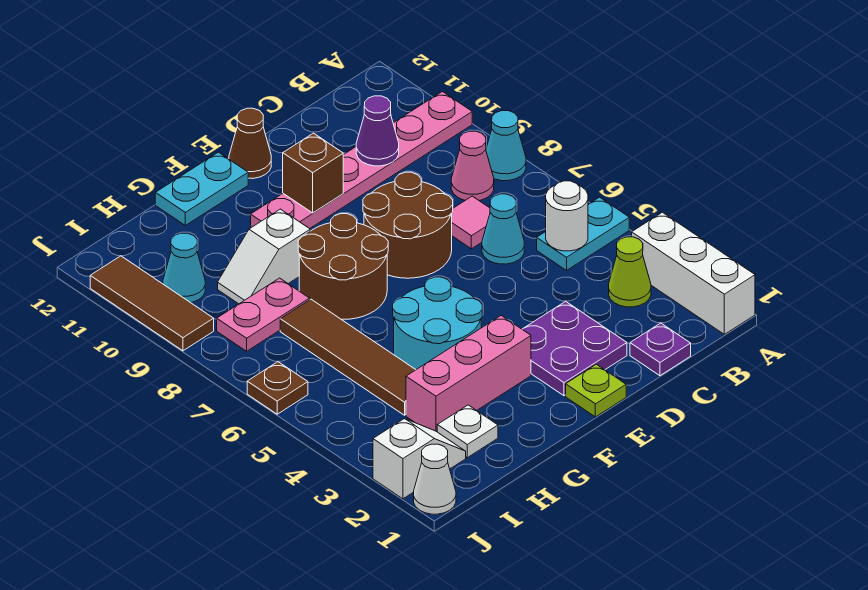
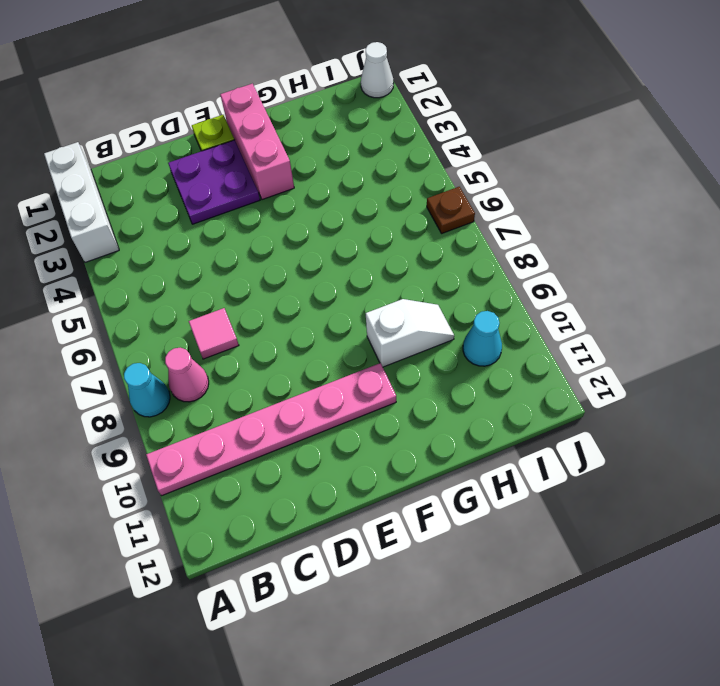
pink 1x3 brick [220,84,294,200] -> pink 1x3 brick turned to [406,316,531,432]
none -> cyan 1x2 plate [537,197,629,270]
none -> lime 1x1 cone [609,237,651,307]
none -> purple 1x1 plate [630,323,691,376]

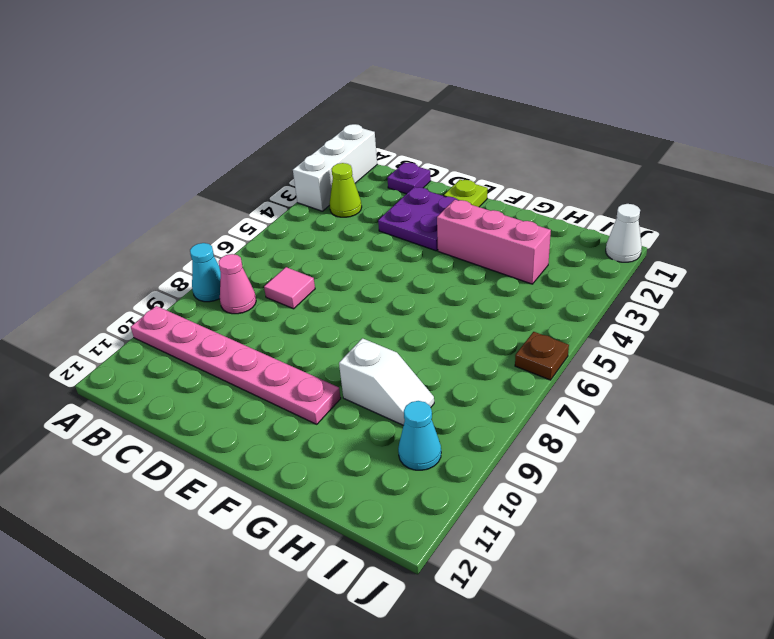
none -> cyan 1x2 plate [537,197,629,270]
none -> cyan 1x1 cone [482,194,524,264]
none -> brown 2x2 round brick [363,172,453,278]

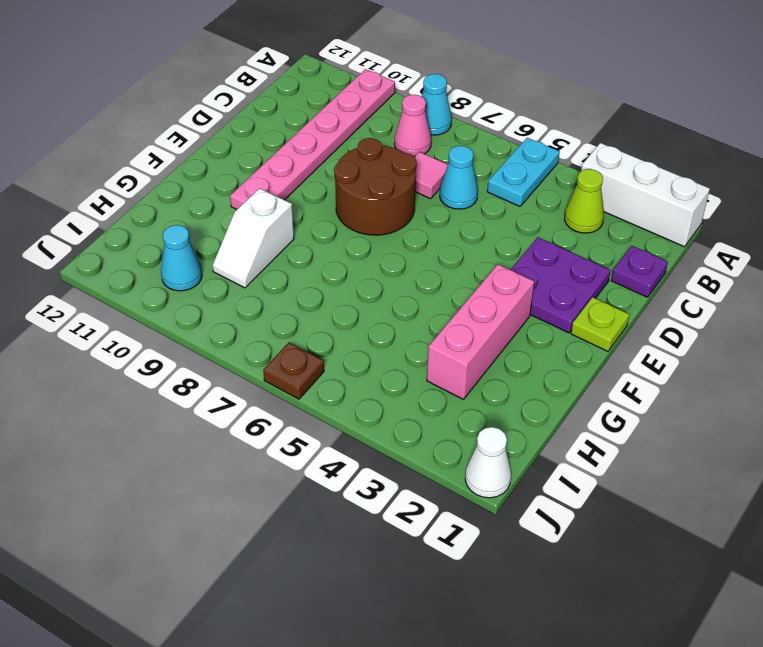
none -> brown 1x1 cone [229,108,271,178]
none -> cyan 2x2 round brick [393,277,482,369]
none -> brown 2x2 round brick [298,214,388,320]

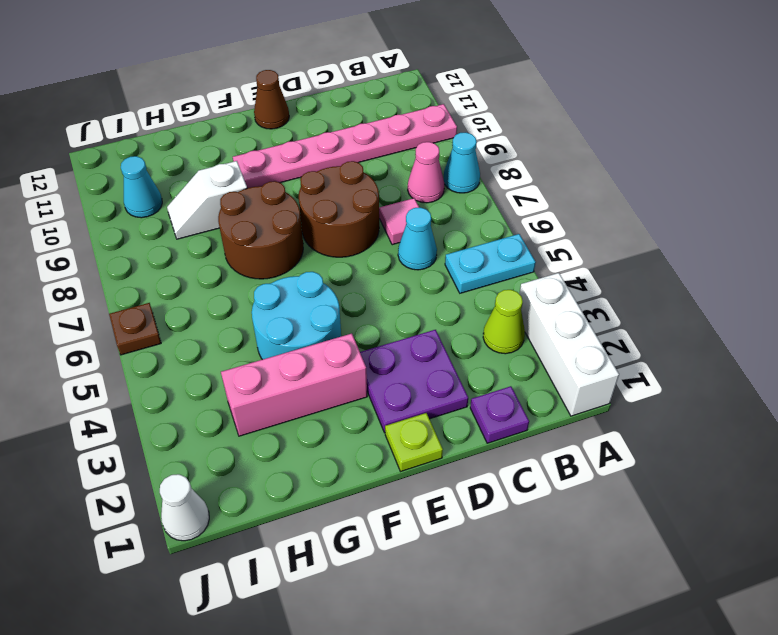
none -> cyan 1x2 plate [155,152,248,225]
none -> white 1x1 plate [437,405,498,458]
none -> brown 1x4 tile [280,299,416,415]

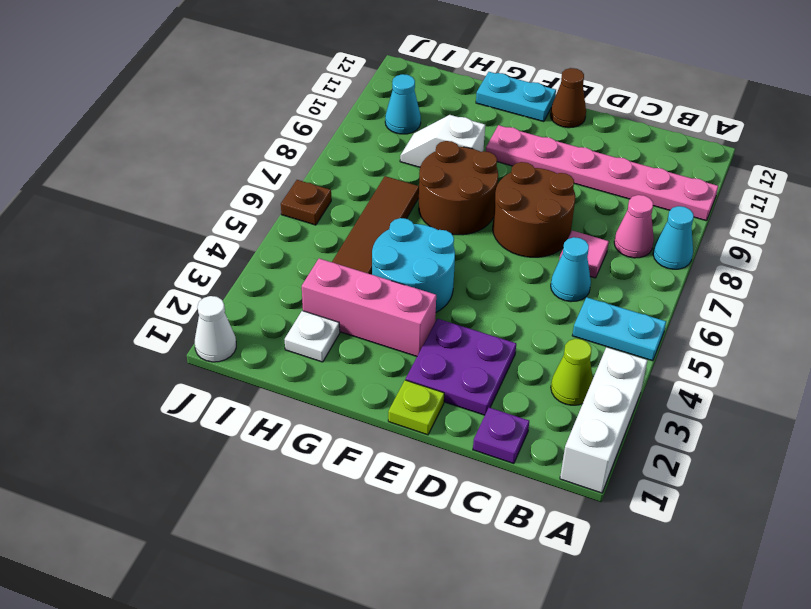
none -> pink 1x2 plate [217,278,310,351]
none -> white 1x2 slope [373,419,466,499]
none -> brown 1x3 tile [90,256,214,351]

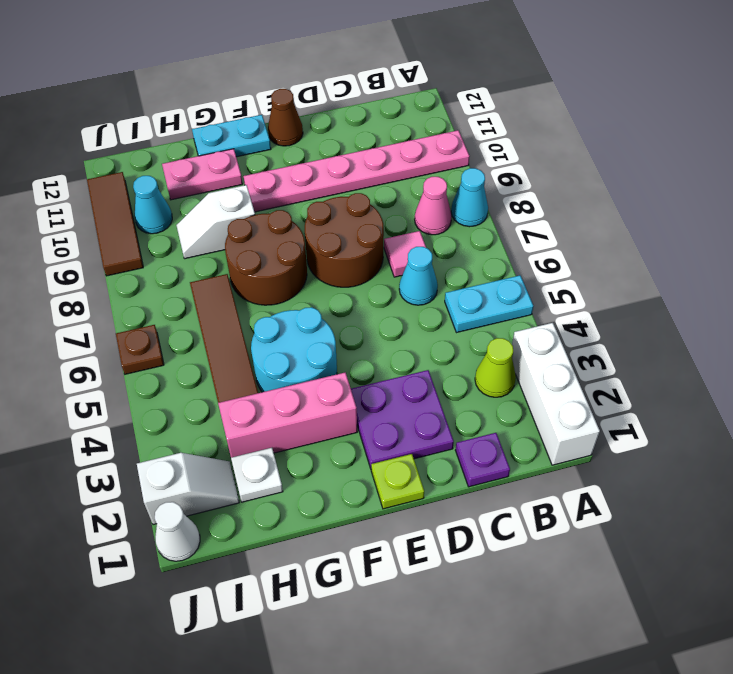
pink 1x2 plate [162,149,243,200] -> pink 1x2 plate moved to [217,278,310,351]
none -> white 1x1 round brick [546,181,588,251]
none -> purple 1x1 cone [356,96,399,166]
none -> brown 1x1 brick [283,133,343,213]

